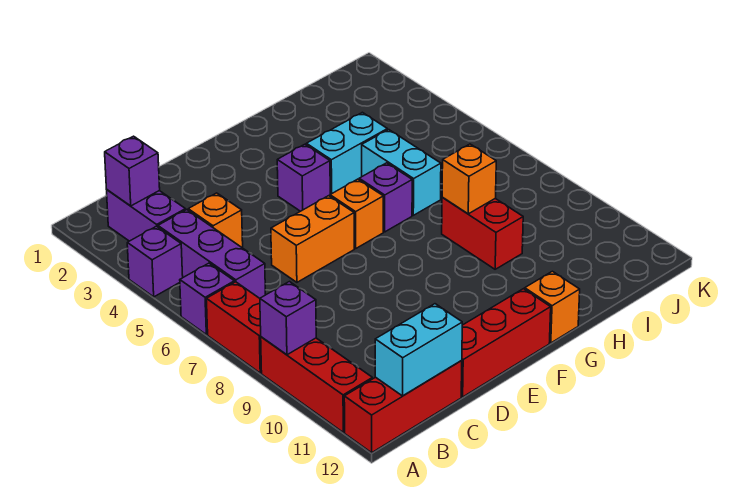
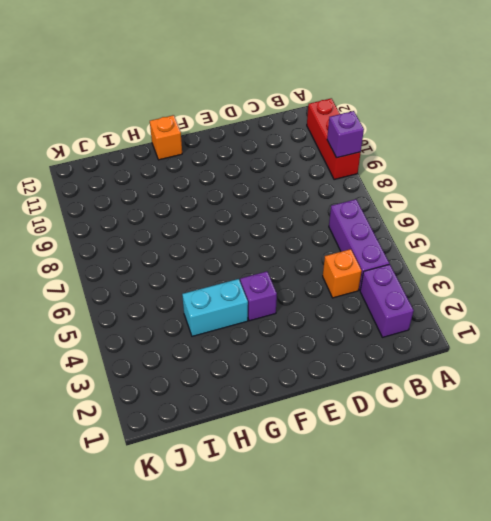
none -> purple 1x1 brick [127,226,183,297]
none -> purple 1x1 brick [180,263,234,335]
none -> red 1x2 brick [207,282,262,373]

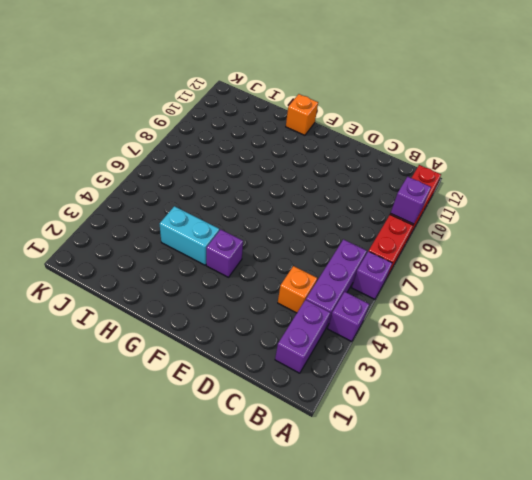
none -> red 1x3 brick [344,361,462,453]
none -> orange 1x2 brick [271,196,354,282]
none -> red 1x3 brick [461,289,551,397]

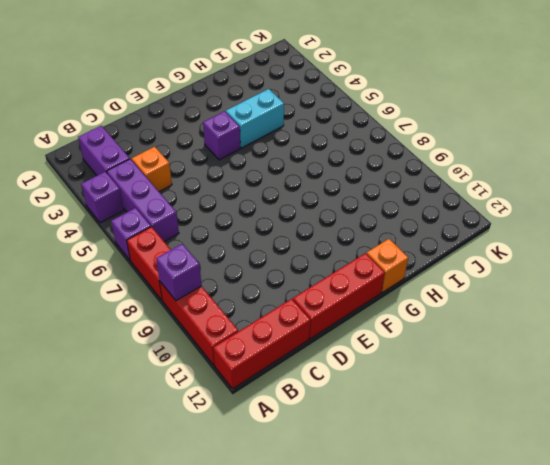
none -> orange 1x2 brick [271,196,354,282]
none -> orange 1x1 brick [330,179,383,248]
none -> purple 1x1 brick [359,163,412,232]

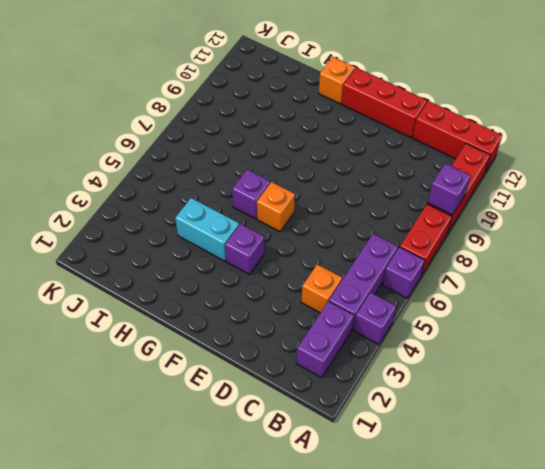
none -> orange 1x2 brick [271,196,354,282]
none -> cyan 1x2 brick [362,130,441,215]
none -> red 1x2 brick [442,197,523,269]

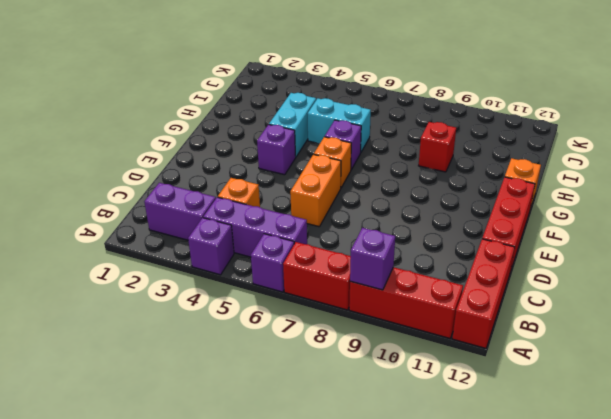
red 1x1 brick [419,122,456,172] -> red 1x2 brick [442,197,523,269]
none -> purple 1x1 brick [105,136,160,206]
none -> cyan 1x2 brick [375,304,462,396]
none -> orange 1x1 brick [442,144,496,214]

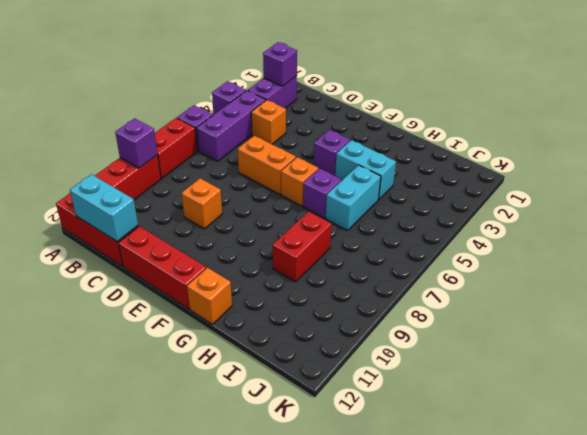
orange 1x1 brick [182,178,222,229] -> orange 1x1 brick moved to [442,144,496,214]

